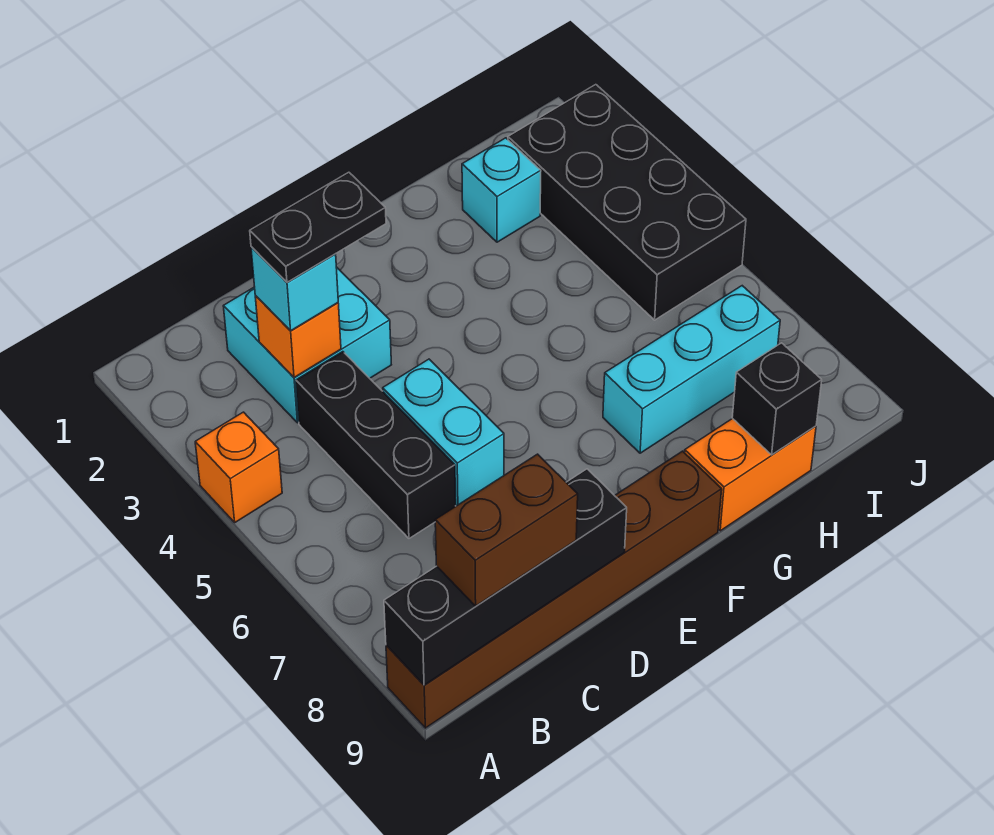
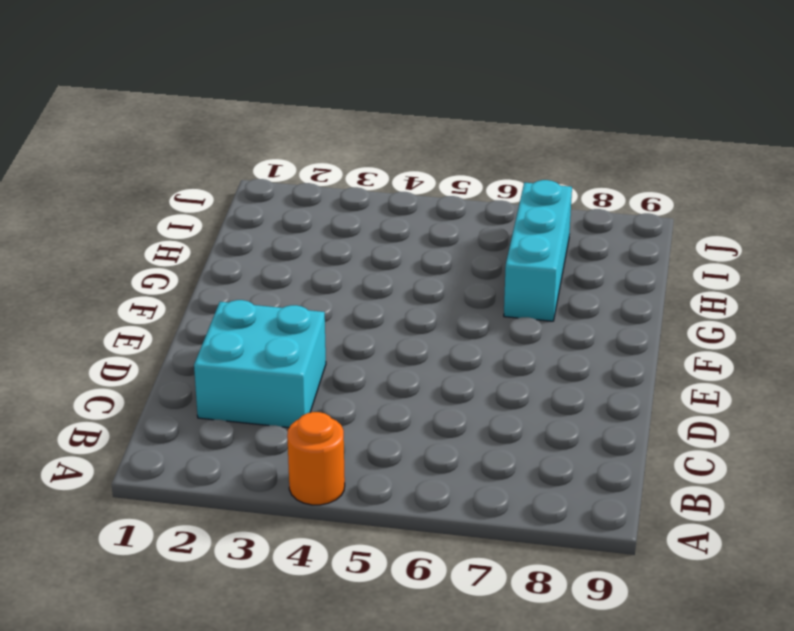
orange 1x1 round brick [287,412,345,505] -> orange 1x1 brick [195,412,282,522]
none -> brown 1x6 brick [386,451,722,728]
none -> black 1x3 brick [296,352,456,538]
none -> cyan 1x2 brick [383,359,504,506]

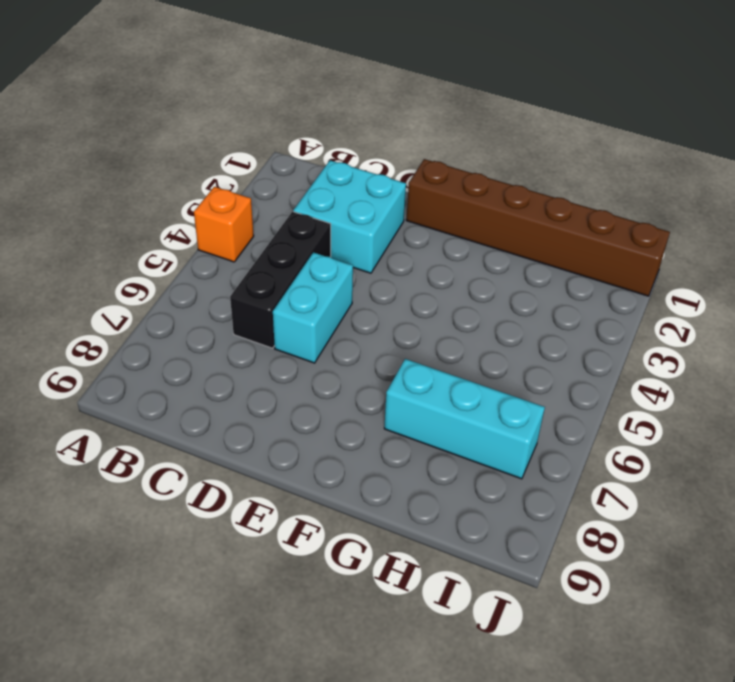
brown 1x6 brick [406,159,670,296] -> brown 1x6 brick moved to [386,451,722,728]
none -> orange 1x2 brick [685,418,816,531]
none -> cyan 1x1 brick [462,138,541,242]
none -> black 2x4 brick [508,85,746,320]

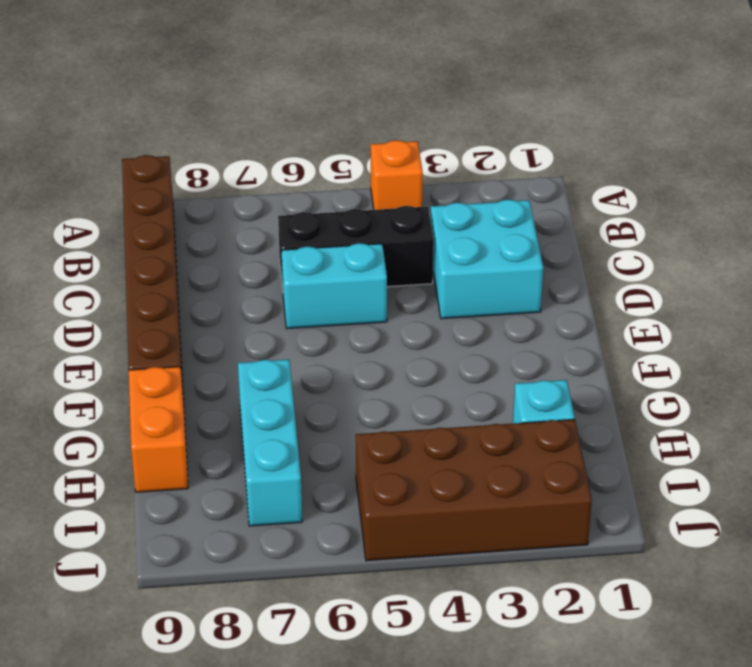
brown 2x4 brick [356,419,592,561] -> black 2x4 brick [508,85,746,320]
none -> black 1x4 brick [384,469,627,685]
none -> orange 1x1 brick [255,296,341,377]
none -> black 1x1 brick [732,343,822,455]

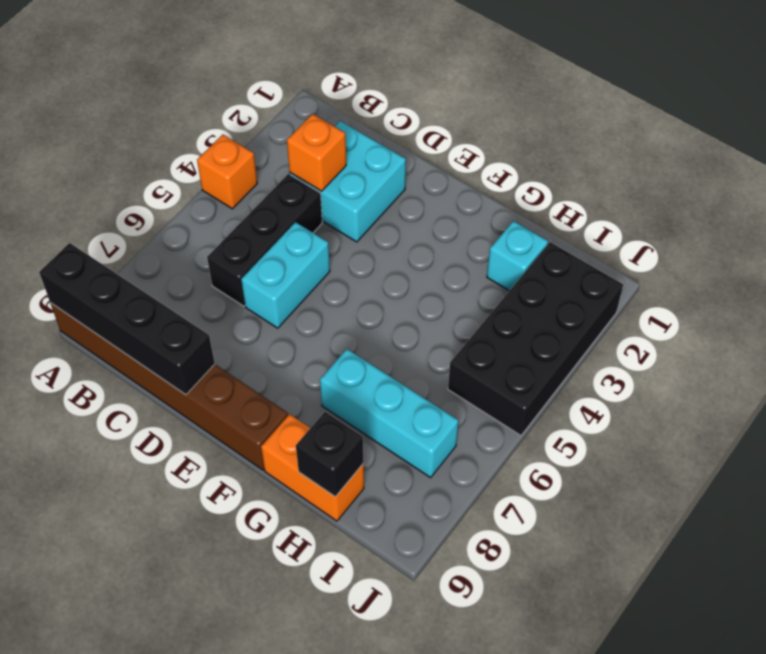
none -> brown 1x2 brick [435,454,578,606]
none -> cyan 1x1 brick [251,247,338,331]
none -> black 1x2 plate [250,172,386,282]

